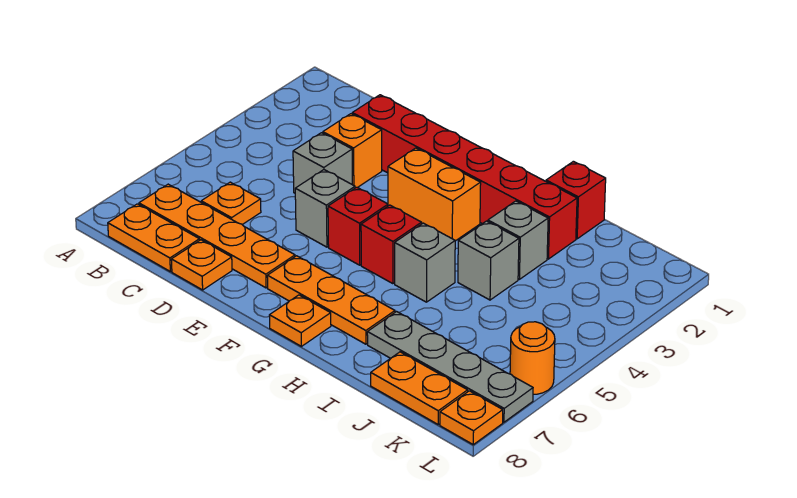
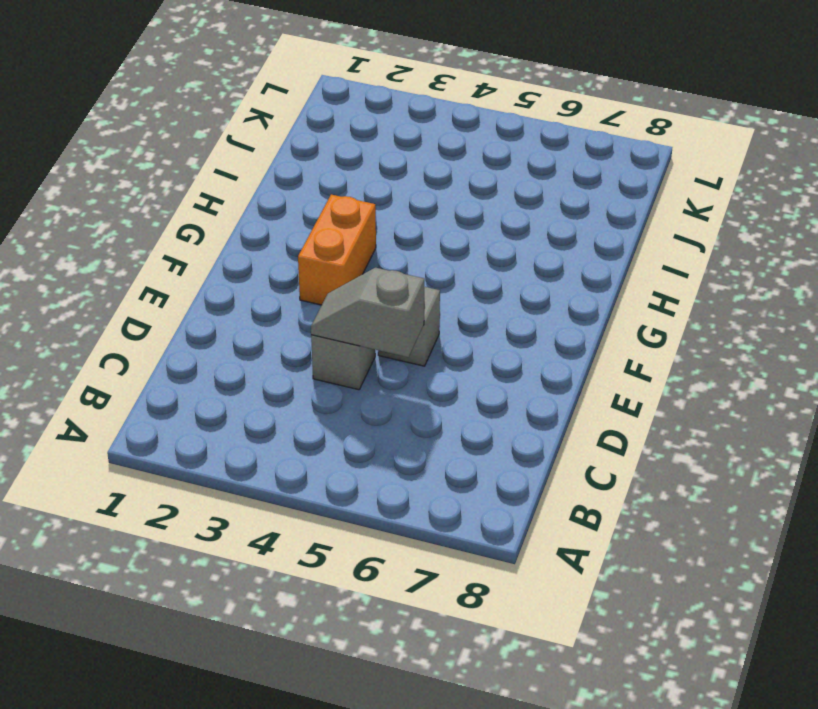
grey 1x2 slope [311,268,424,357] -> none
none -> orange 1x4 plate [139,184,295,288]
none -> orange 1x2 plate [108,204,200,272]
none -> orange 1x1 plate [201,182,261,225]

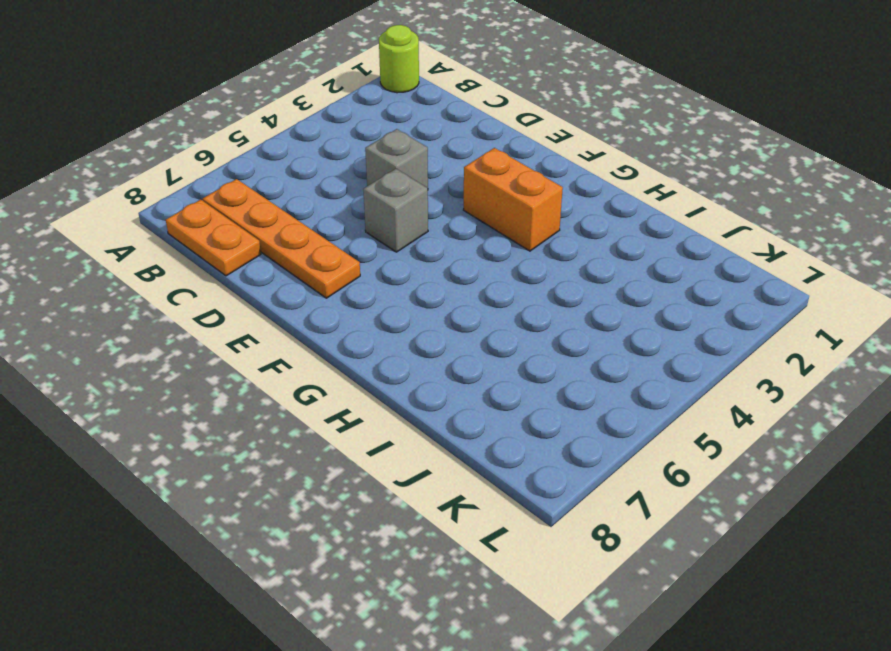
lime 1x1 round brick [379,25,419,93] -> none
none -> orange 1x1 plate [201,182,261,225]
none -> red 1x6 brick [352,95,577,259]
none -> orange 1x1 brick [323,114,382,188]

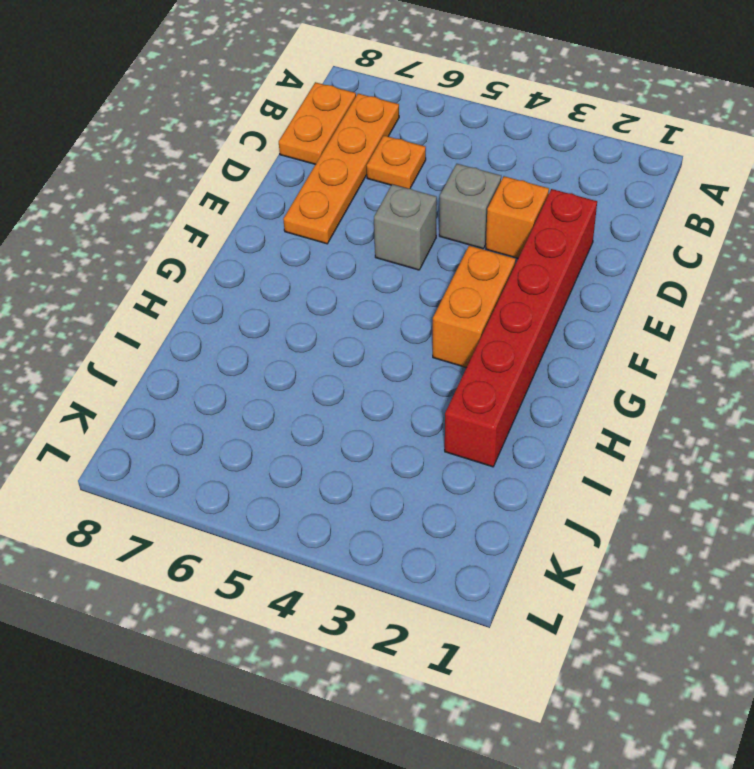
none -> orange 1x1 plate [171,240,232,290]
none -> red 1x1 brick [328,187,388,265]
none -> orange 1x3 plate [267,256,395,344]

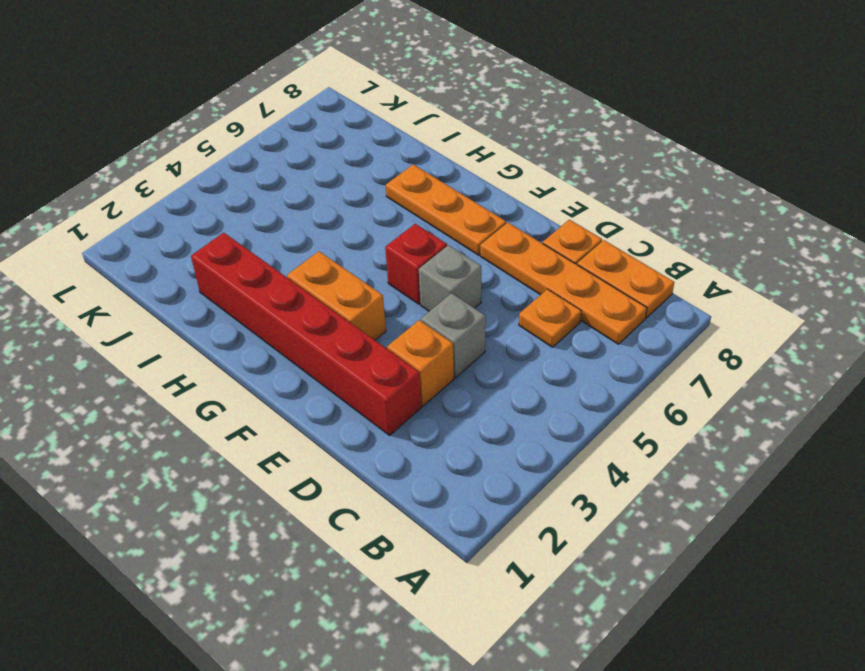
none -> red 1x1 brick [361,205,422,284]
none -> orange 1x1 plate [269,295,331,346]
none -> grey 1x1 brick [395,223,455,302]

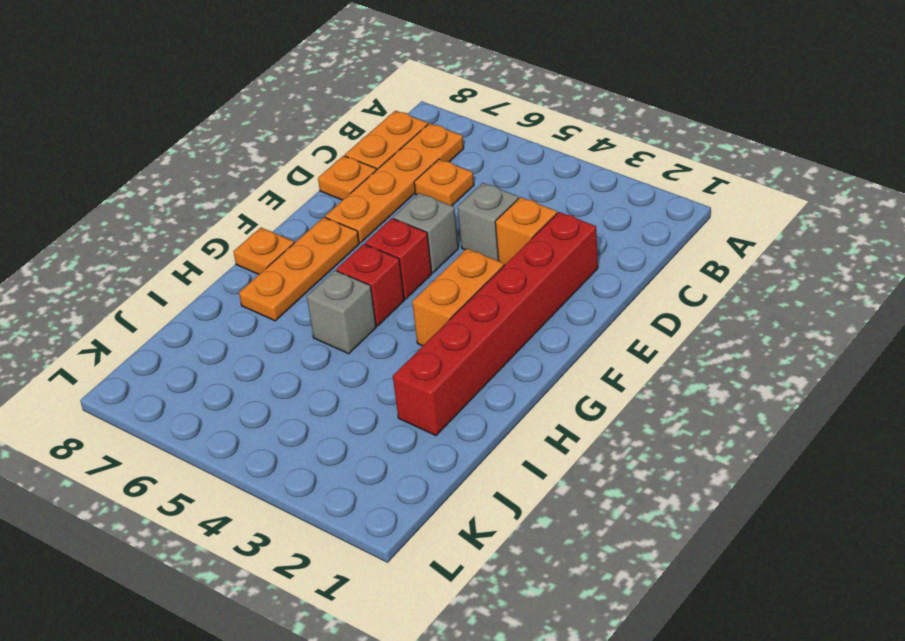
none -> red 1x1 brick [546,161,606,239]
none -> grey 1x1 brick [488,201,548,279]
none -> grey 1x1 brick [458,221,519,300]

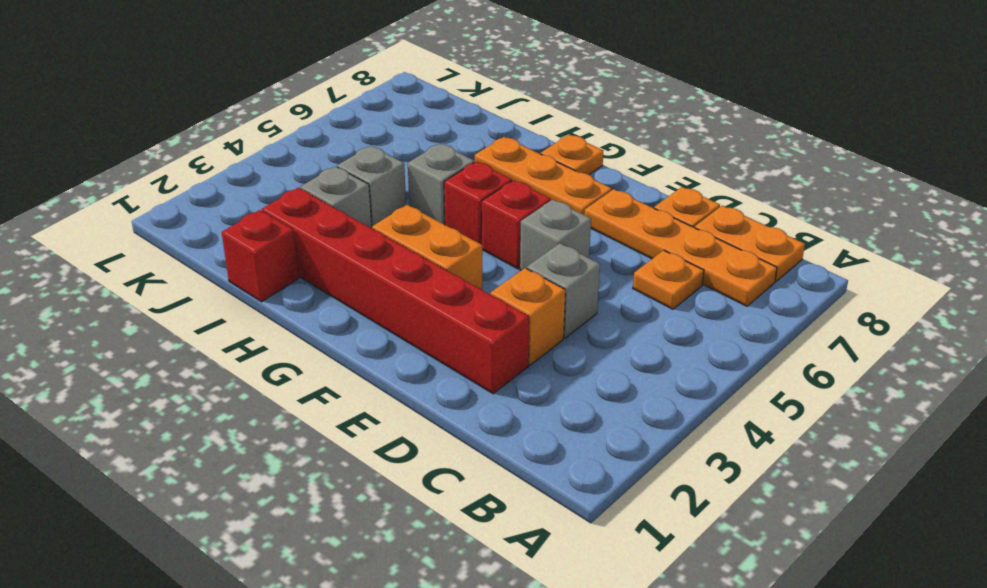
none -> grey 1x4 plate [367,312,533,422]
none -> orange 1x2 plate [371,352,468,424]
none -> orange 1x1 round brick [510,322,555,394]

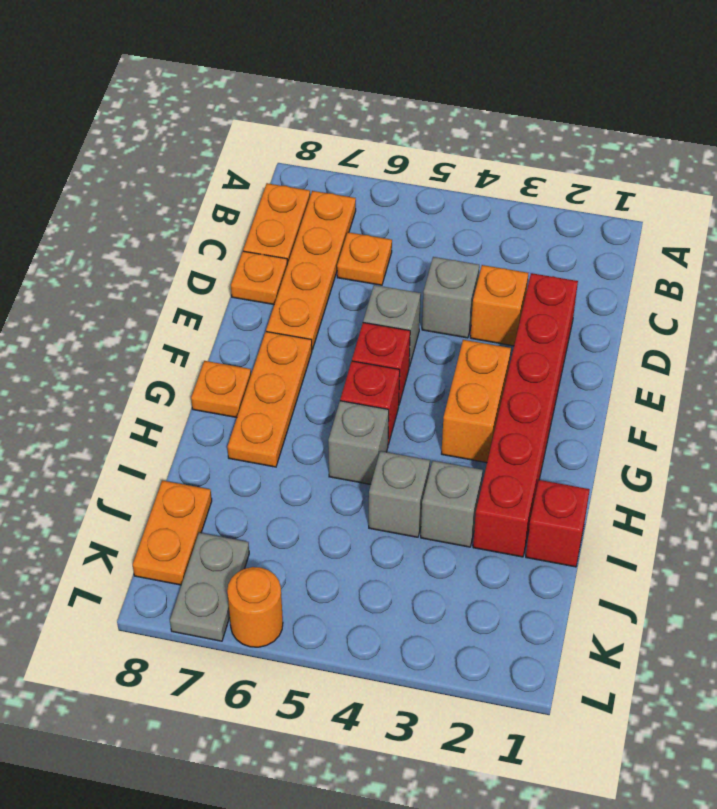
grey 1x2 plate [170,533,249,641] -> grey 1x4 plate [367,312,533,422]
none -> orange 1x1 plate [440,391,503,445]

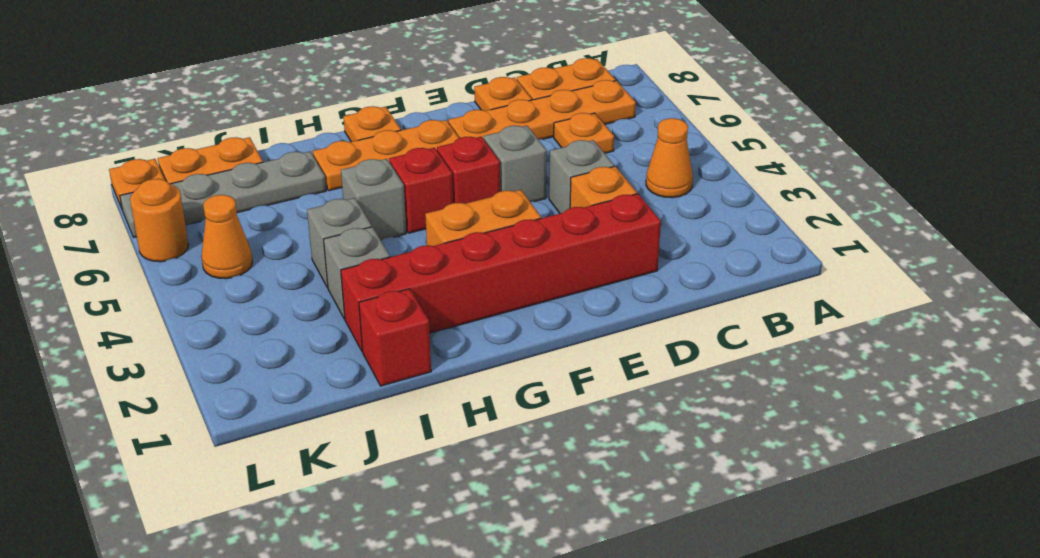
orange 1x1 cone [646,118,693,198] -> none
orange 1x1 cone [201,195,253,279] -> none

